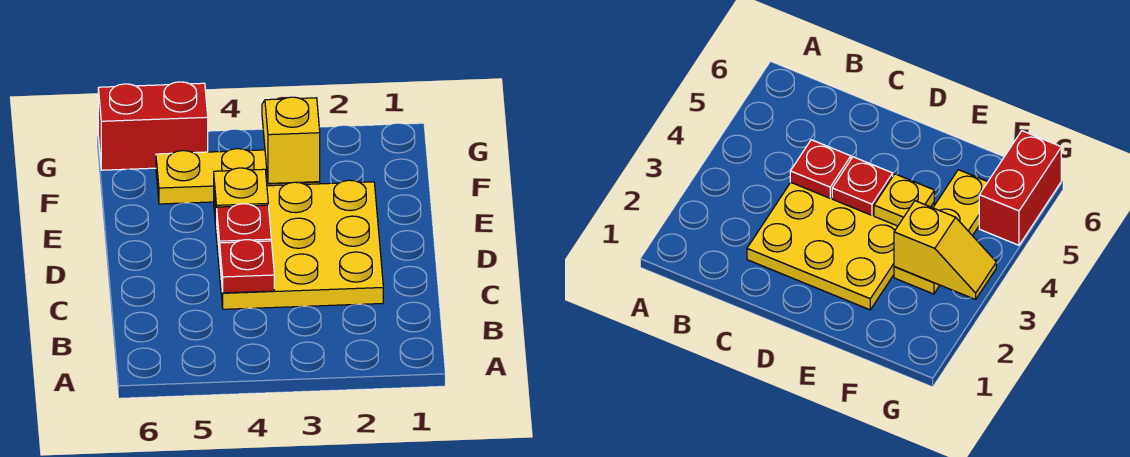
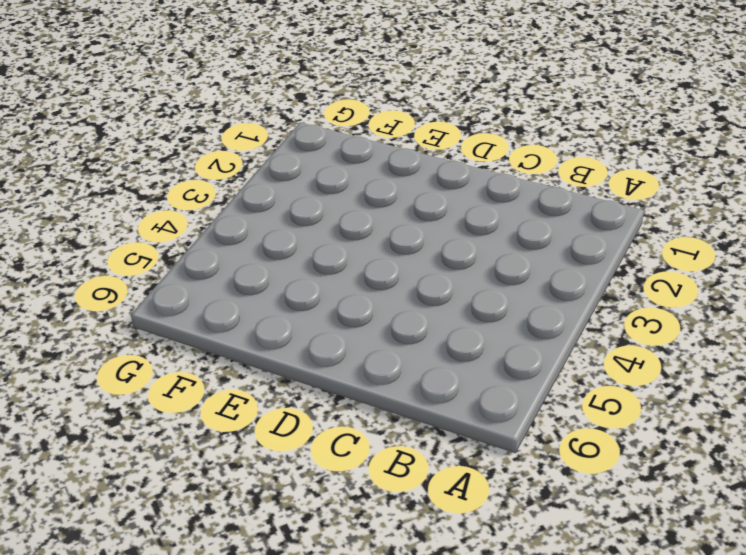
none -> yellow 3x3 plate [214,180,383,309]
none -> yellow 1x3 plate [156,149,320,204]

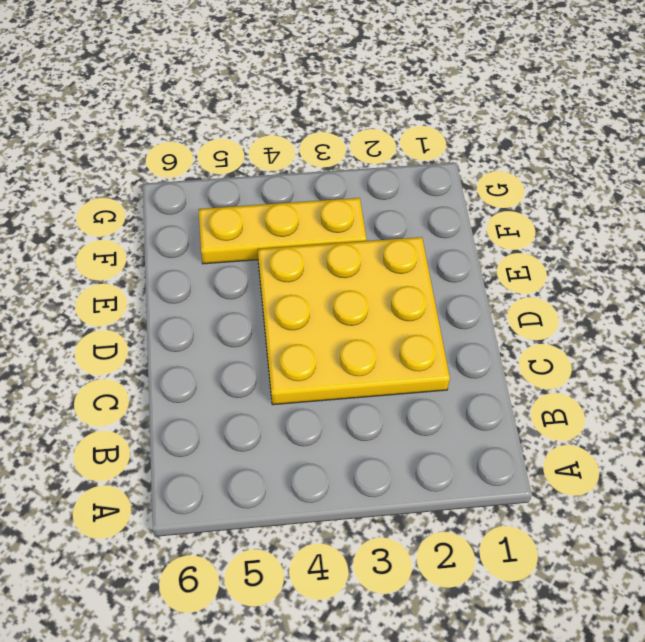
none -> red 1x2 brick [98,82,208,170]
none -> red 1x1 plate [220,240,274,293]

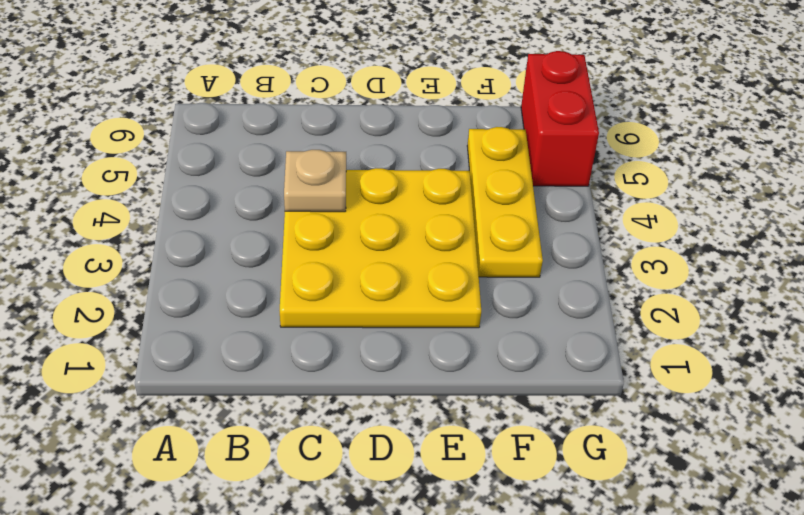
tan 1x1 plate [284,150,346,212] -> red 1x1 plate [220,240,274,293]
none -> red 1x1 plate [216,204,271,257]
none -> yellow 1x1 plate [214,168,268,221]

